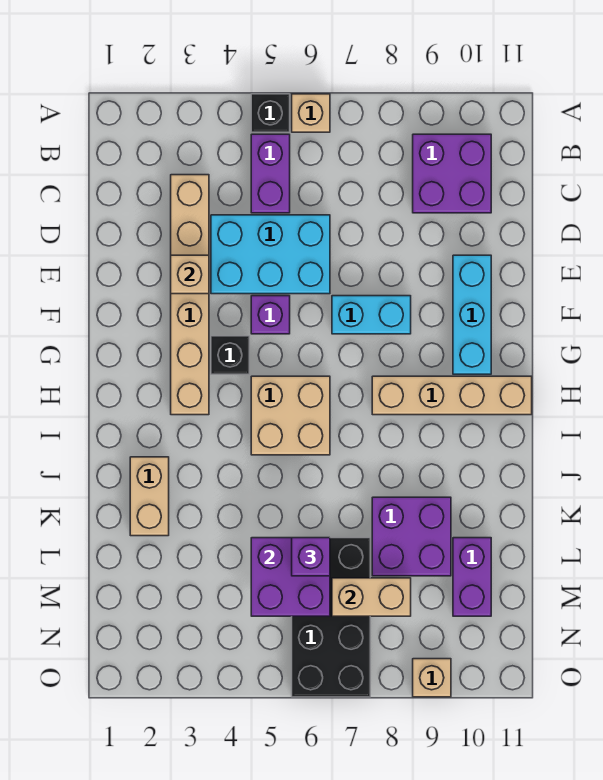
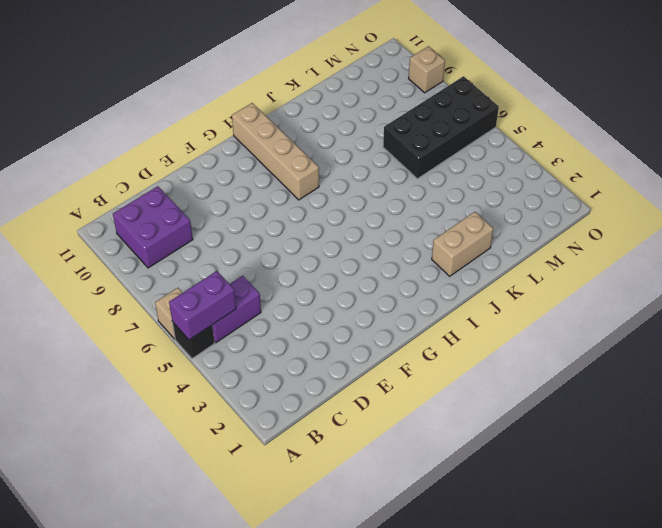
purple 1x2 brick [169,271,236,340] -> purple 1x2 brick moved to [453,538,491,616]
none -> tan 1x6 brick [171,175,209,415]
none -> cyan 2x3 brick [211,215,330,294]
none -> cyan 1x3 brick [453,255,491,374]

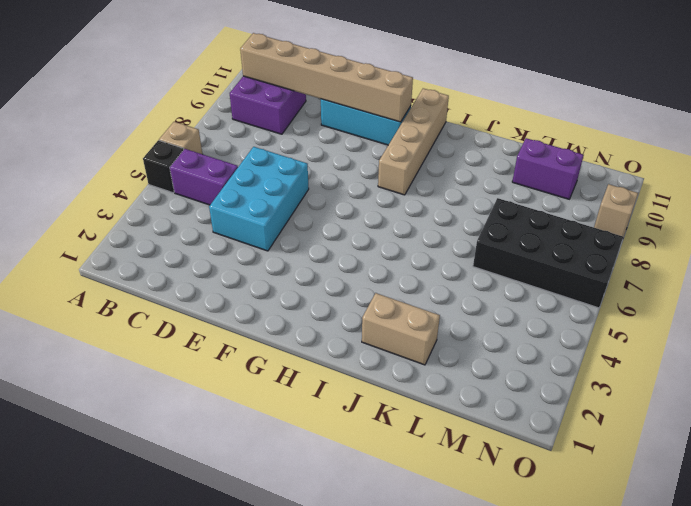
tan 1x6 brick [240,33,413,122] -> tan 1x6 brick moved to [171,175,209,415]
none -> purple 1x1 brick [251,296,290,334]
none -> cyan 1x2 brick [332,296,411,334]
none -> black 1x1 brick [211,336,249,374]

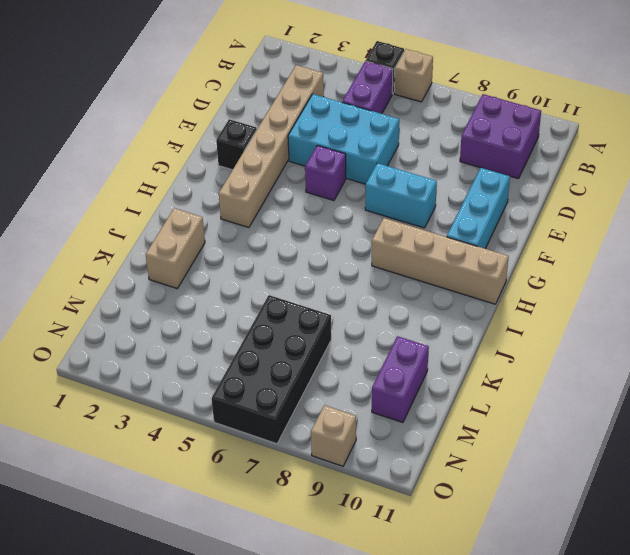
black 1x1 brick [216,119,257,170] -> black 1x1 brick moved to [211,336,249,374]
none -> tan 2x2 brick [251,376,330,455]
none -> purple 2x2 brick [372,497,451,576]
none -> tan 1x1 brick [171,255,209,294]

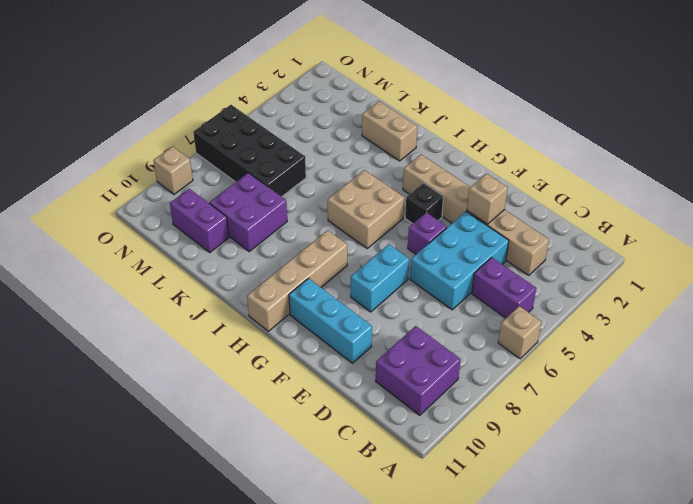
none -> black 1x1 brick [251,94,290,132]
none -> purple 2x2 brick [251,538,330,616]
none -> tan 1x2 brick [332,578,411,616]

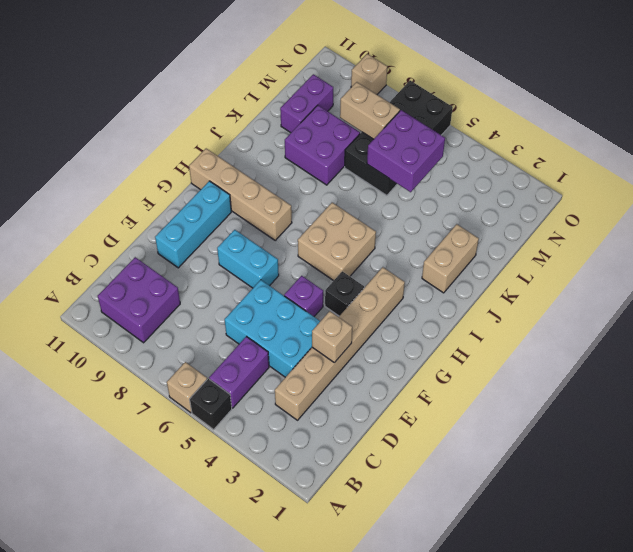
none -> purple 1x1 brick [292,538,330,576]

